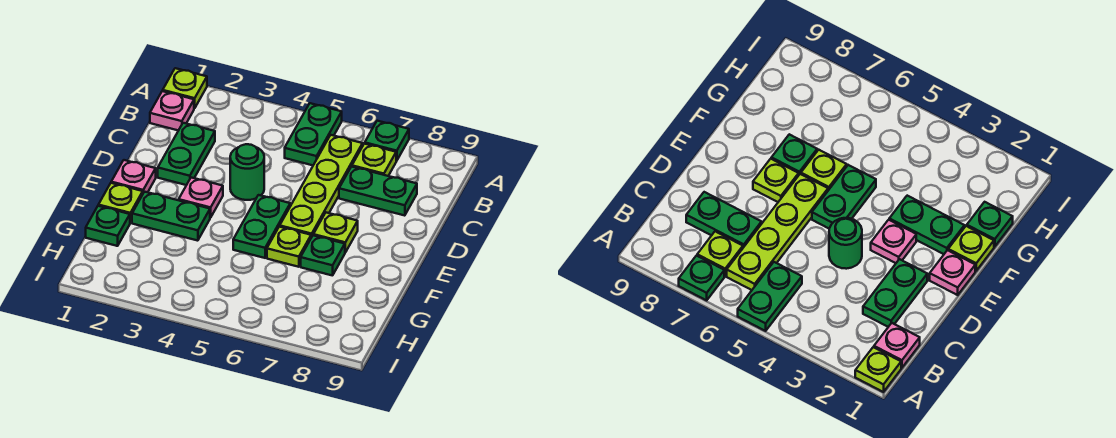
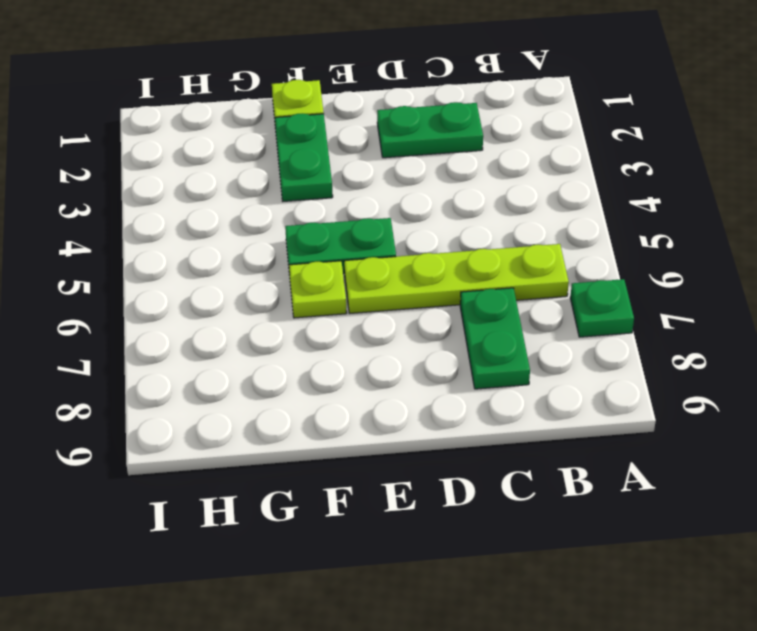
none -> lime 1x1 plate [163,68,207,108]
none -> green 1x2 plate [285,103,342,165]
none -> pink 1x1 plate [150,91,194,130]

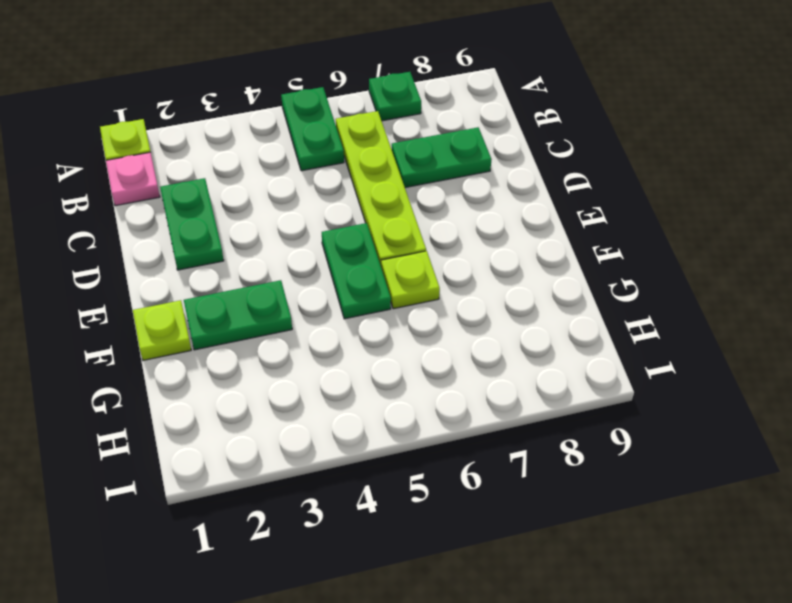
none -> lime 1x1 plate [352,144,396,176]
none -> green 1x1 round brick [230,144,264,200]
none -> pink 1x1 plate [111,160,156,193]

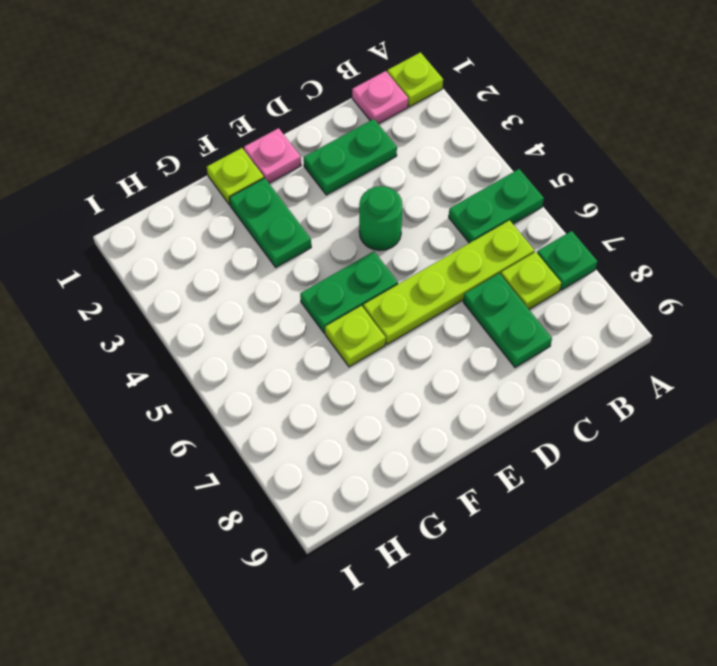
none -> pink 1x1 plate [179,178,223,218]
none -> lime 1x1 plate [313,213,358,252]
none -> green 1x1 plate [301,235,345,276]

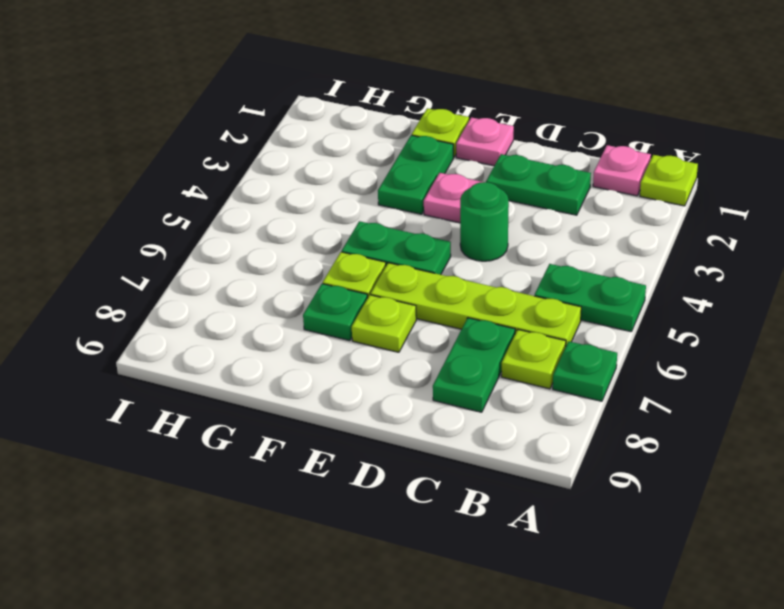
none -> green 1x1 plate [86,206,130,246]

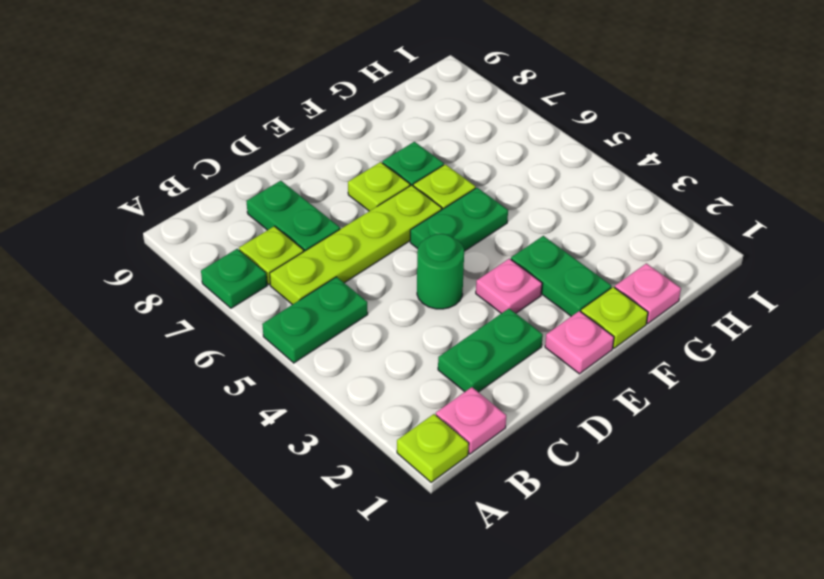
pink 1x1 plate [615,263,681,324] -> green 1x1 plate [86,206,130,246]

